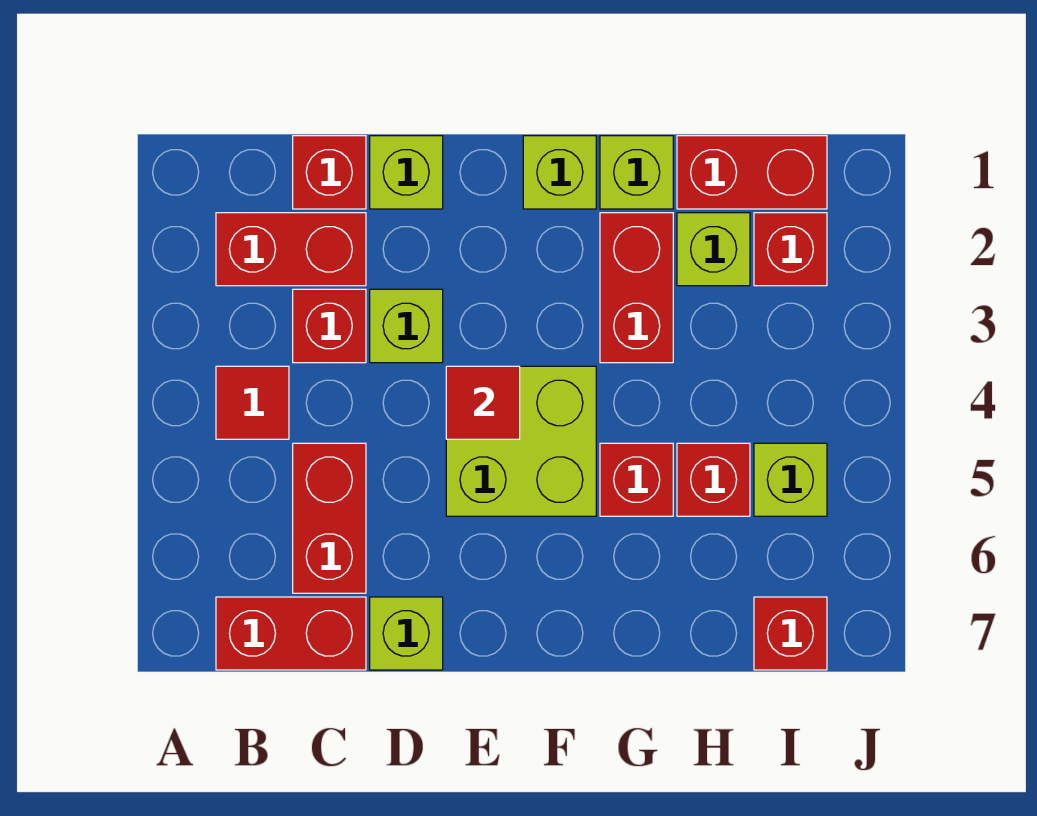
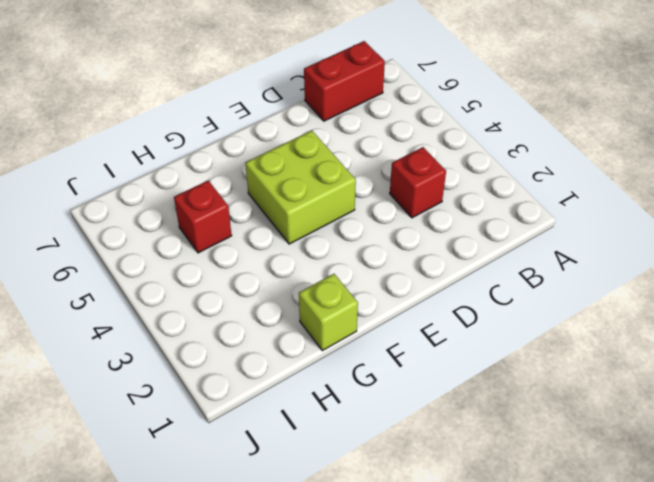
none -> red 1x2 brick [216,213,366,286]
none -> red 1x1 tile [216,366,289,439]
none -> red 1x1 brick [293,136,366,209]

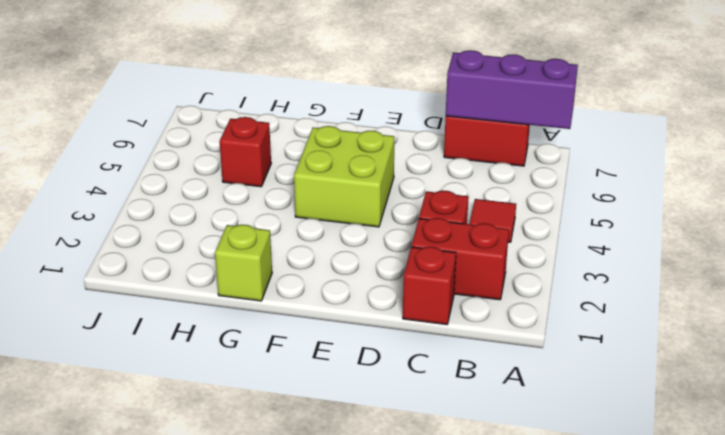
purple 1x3 brick [446,50,578,129] -> none
none -> red 1x2 brick [293,443,366,593]
none -> lime 1x1 brick [370,136,443,209]
none -> lime 1x1 brick [370,289,443,363]

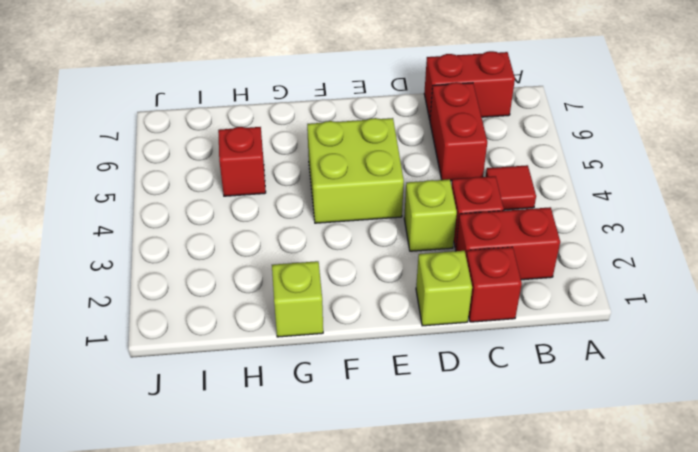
none -> lime 1x1 brick [370,597,443,670]
none -> lime 1x1 brick [523,136,596,209]
none -> red 1x2 brick [600,213,673,363]

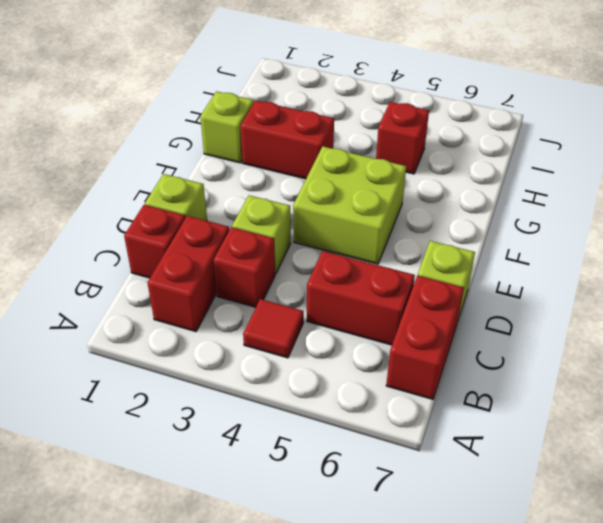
none -> lime 1x1 brick [523,136,596,209]
none -> red 1x1 brick [600,443,673,516]
none -> red 1x2 brick [677,136,827,209]

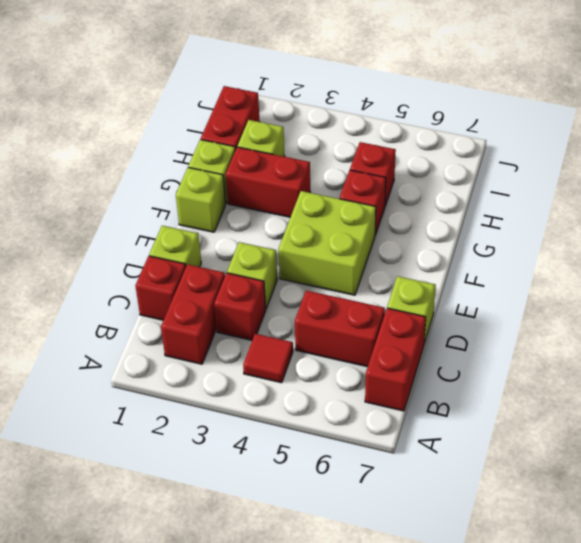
none -> red 1x1 brick [754,213,827,286]
none -> lime 1x1 brick [754,443,827,516]
none -> red 1x1 brick [754,597,827,670]

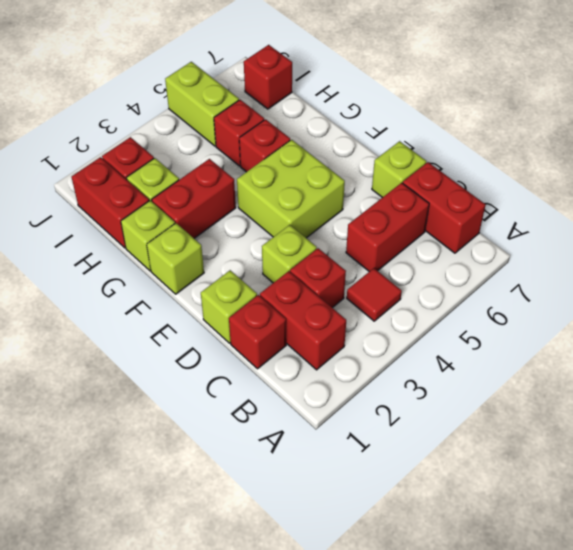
lime 1x2 brick [165,62,239,146] -> lime 1x1 brick [754,443,827,516]
none -> red 1x1 tile [446,366,520,439]

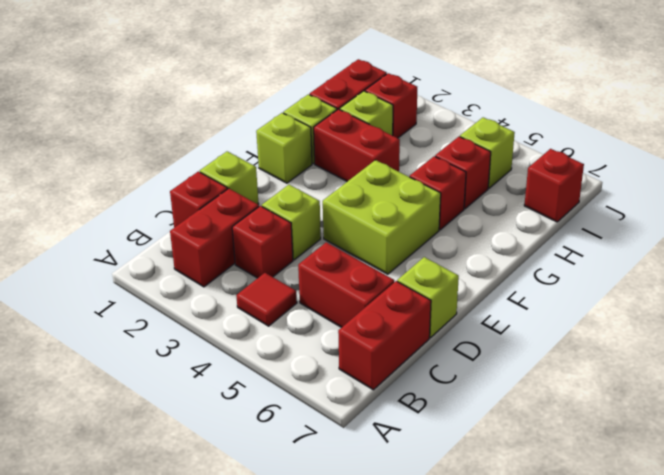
none -> red 1x1 tile [446,366,520,439]

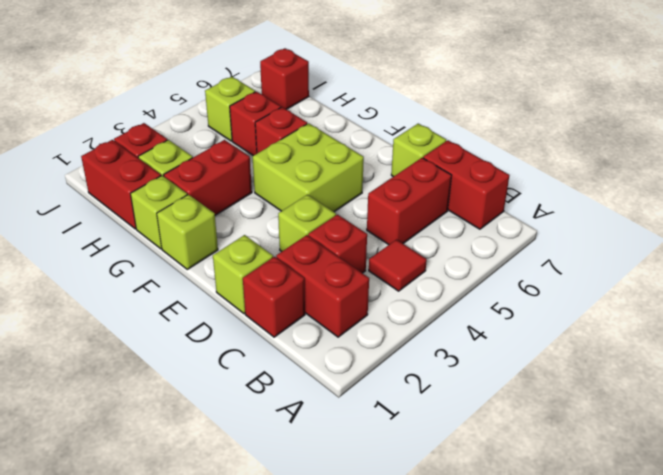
none -> red 1x1 tile [446,366,520,439]

